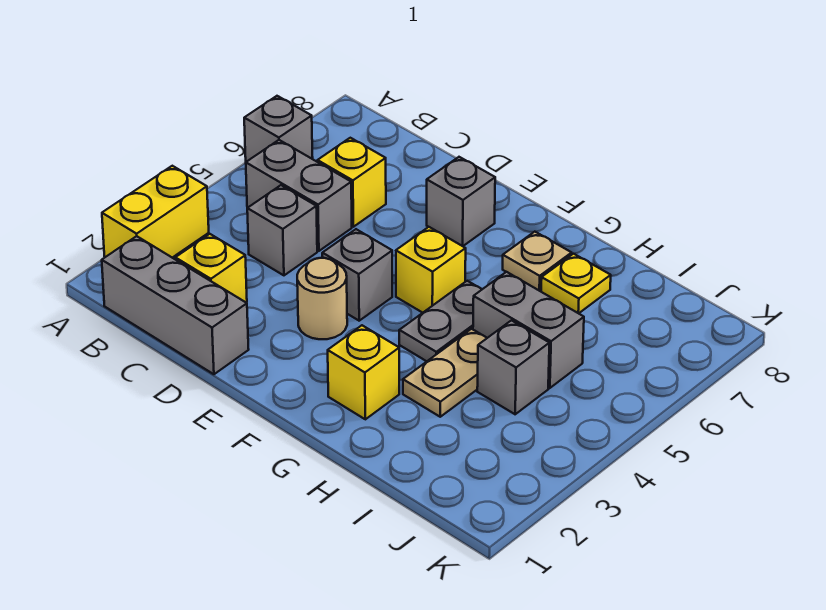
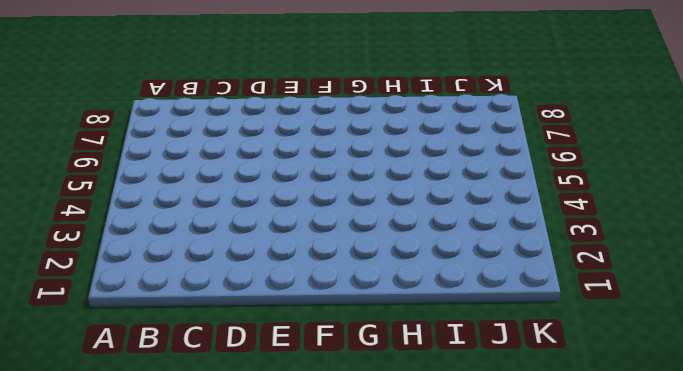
none -> yellow 1x2 brick [102,166,209,258]
none -> grey 1x1 brick [244,96,313,162]
none -> grey 1x3 brick [102,236,249,374]

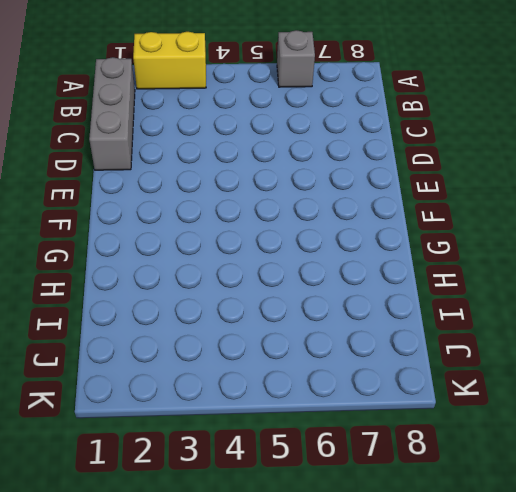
none -> grey 1x2 brick [246,140,352,251]
none -> yellow 1x1 brick [175,234,247,302]
none -> grey 1x1 brick [247,185,317,275]

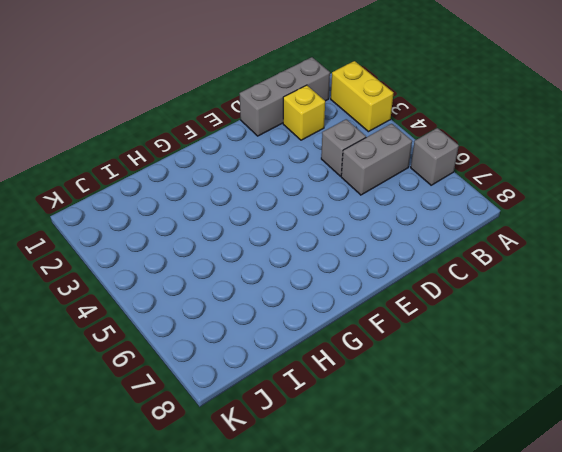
none -> yellow 1x1 brick [318,138,386,227]
none -> tan 1x1 round brick [297,258,347,339]
none -> grey 1x1 brick [322,229,392,321]

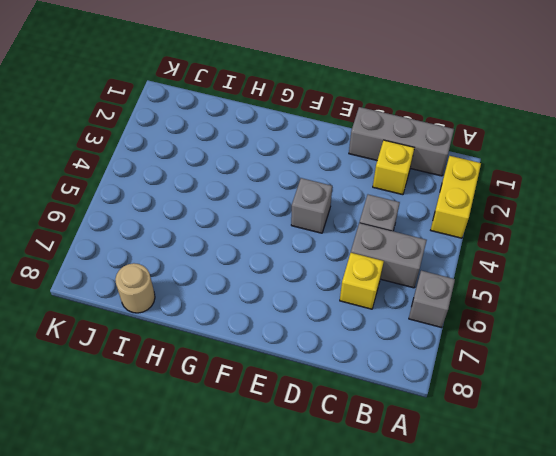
tan 1x1 round brick [115,263,155,313] -> tan 1x1 round brick moved to [297,258,347,339]
none -> grey 1x1 brick [427,157,495,246]
none -> yellow 1x1 brick [396,227,466,313]
none -> yellow 1x1 brick [328,325,399,419]

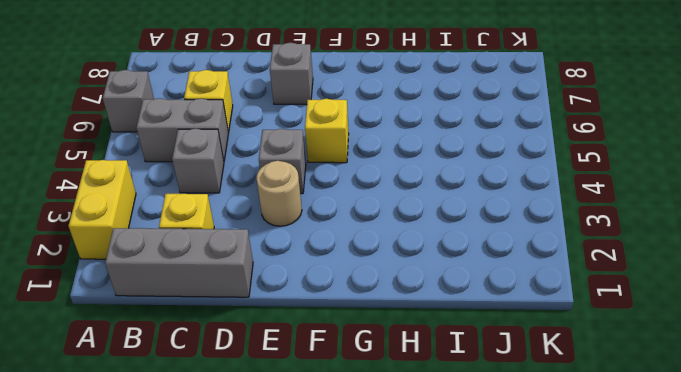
none -> yellow 1x1 brick [328,325,399,419]
none -> grey 1x2 plate [399,281,482,361]
none -> tan 1x1 plate [503,232,572,291]

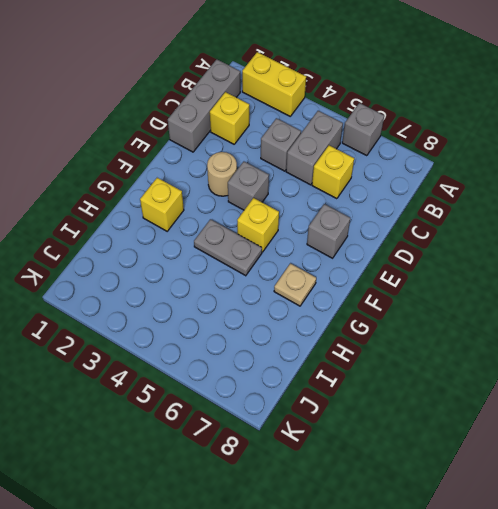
none -> tan 1x2 plate [403,329,487,417]
none -> grey 1x2 brick [473,272,584,388]
none -> yellow 1x1 plate [541,254,611,313]

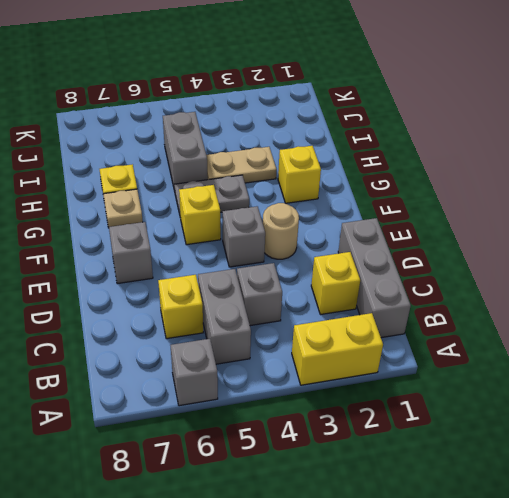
none -> grey 1x1 brick [477,320,549,414]

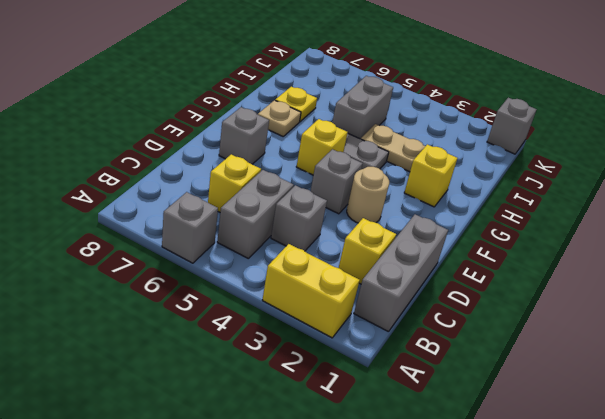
grey 1x1 brick [487,98,537,154] -> grey 1x1 brick moved to [477,320,549,414]

